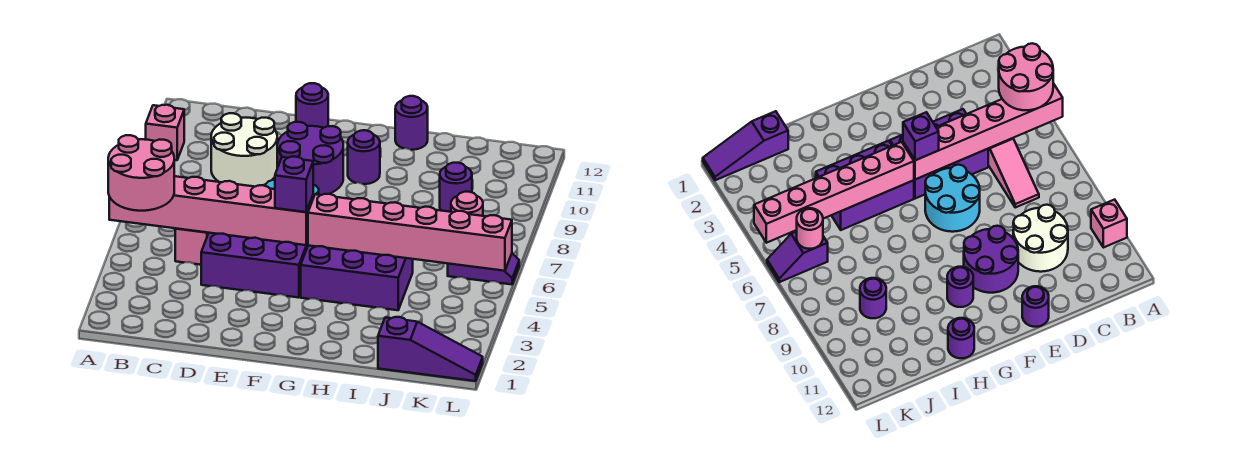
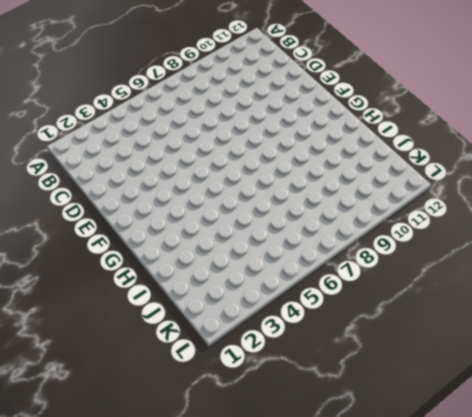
none -> pink 1x1 brick [146,105,184,160]
none -> pink 1x3 slope [175,229,208,265]
none -> white 2x2 round brick [211,113,277,187]

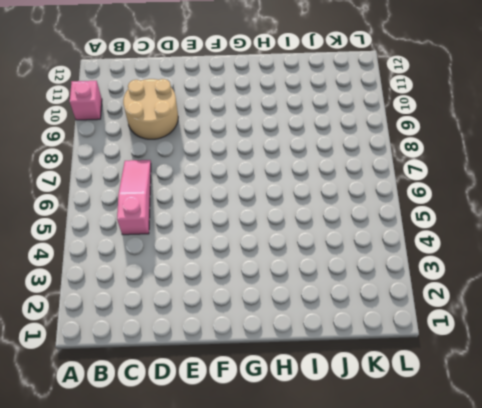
tan 2x2 round brick [123,79,178,139] -> white 2x2 round brick [211,113,277,187]
none -> purple 2x3 brick [201,233,308,298]
none -> cyan 2x2 round brick [925,165,980,232]
none -> purple 2x2 round brick [277,122,343,195]

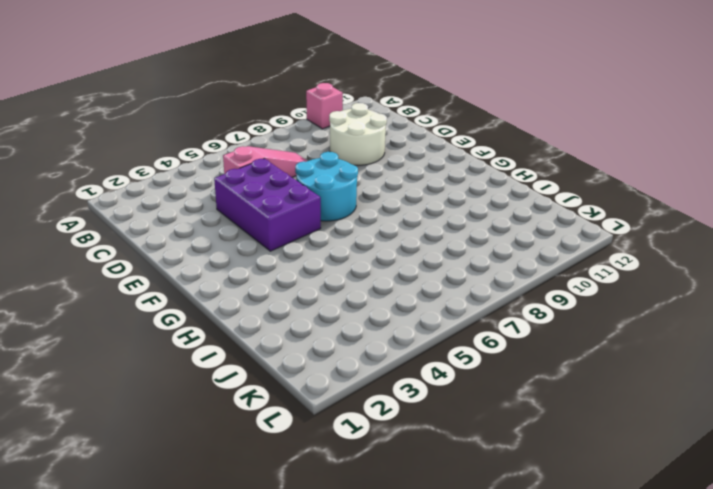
none -> purple 2x2 round brick [277,122,343,195]
none -> purple 1x1 round brick [296,83,328,128]
none -> purple 2x3 brick [301,246,413,310]

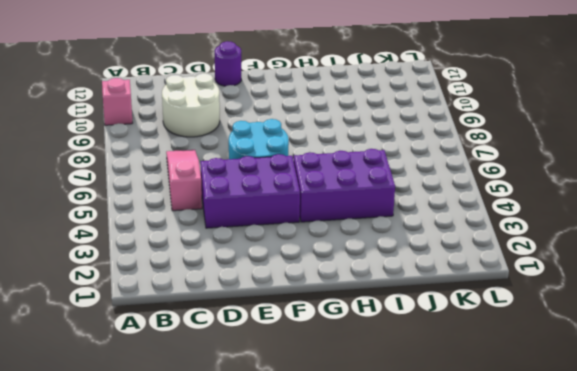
none -> purple 2x2 round brick [277,122,343,195]
none -> purple 1x1 round brick [348,130,380,184]
none -> purple 1x1 round brick [395,96,428,150]

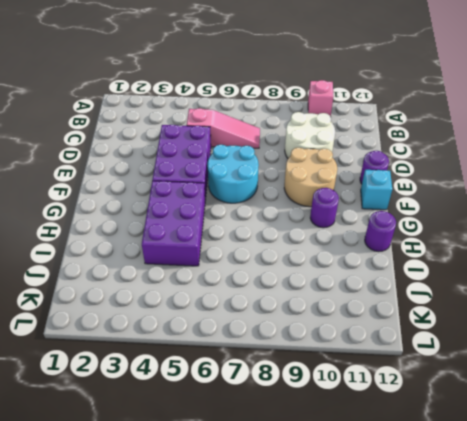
tan 2x2 round brick [284,148,337,207] -> purple 2x2 round brick [277,122,343,195]
cyan 1x1 brick [361,170,392,210] -> none
none -> purple 1x3 slope [378,317,483,381]
none -> purple 1x1 round brick [440,163,472,212]
none -> purple 1x2 slope [448,254,519,284]

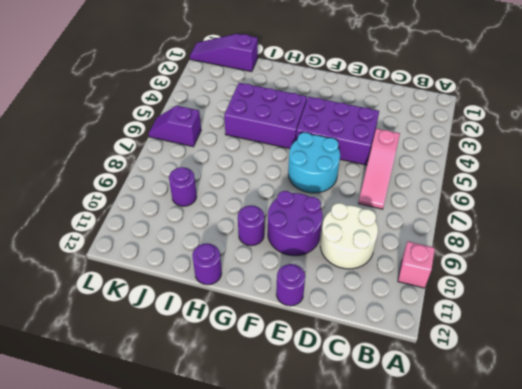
none -> pink 1x6 brick [109,176,313,245]
none -> pink 1x6 brick [308,194,512,271]
none -> pink 1x1 round brick [451,192,483,216]

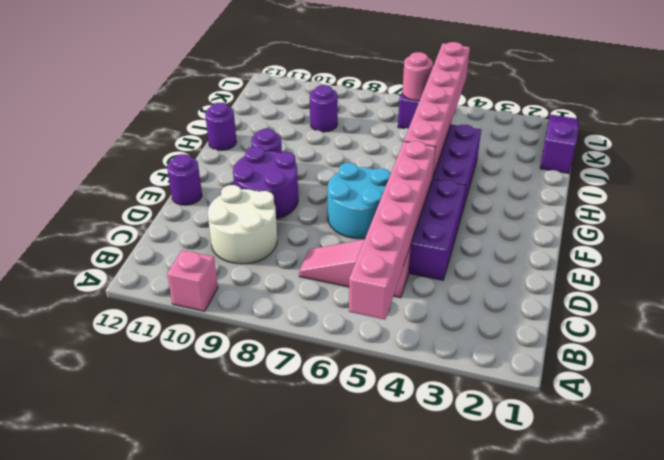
none -> pink 2x2 round brick [108,135,174,211]
none -> purple 1x1 brick [275,157,313,212]

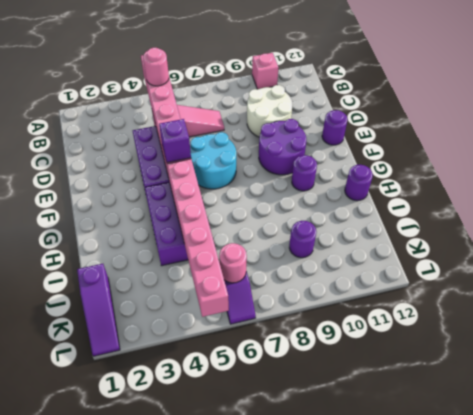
pink 1x1 round brick [143,48,169,86] -> pink 2x2 round brick [108,135,174,211]

